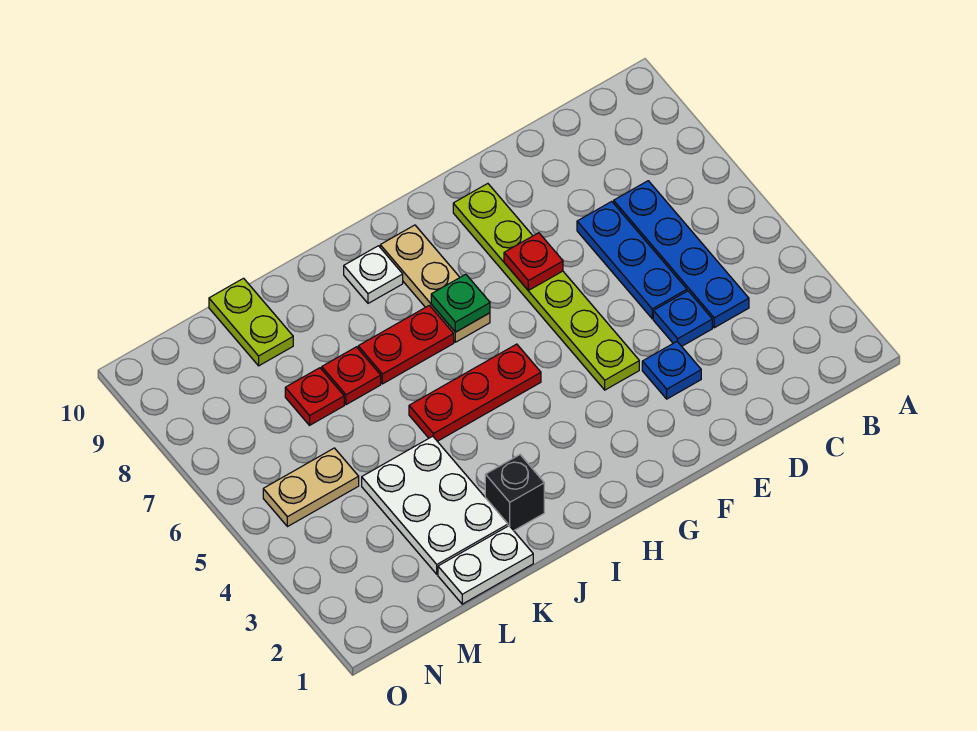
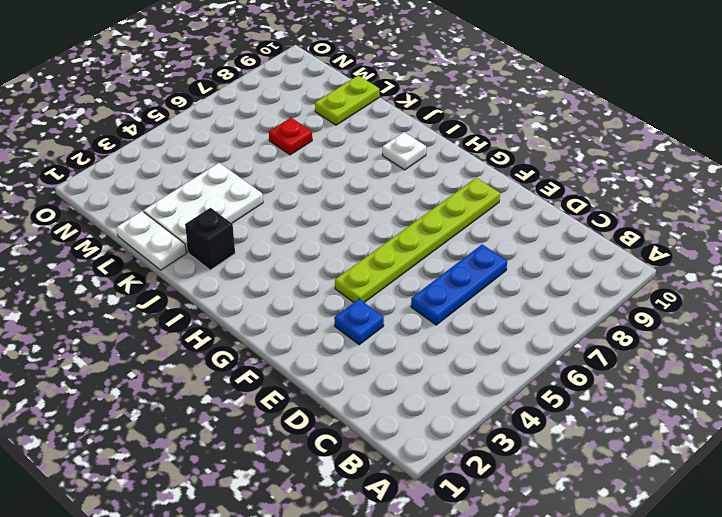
none -> blue 1x4 plate [614,181,749,328]
none -> blue 1x1 plate [653,291,712,346]
none -> red 1x3 plate [409,344,541,441]

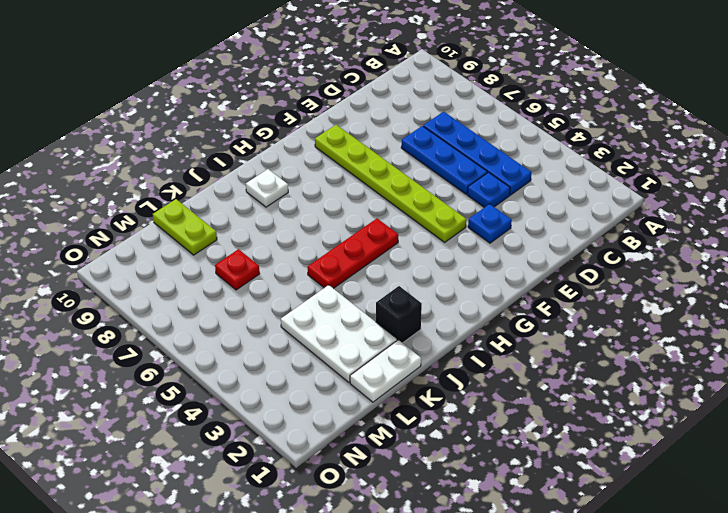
none -> tan 1x3 plate [380,225,490,342]
none -> red 1x2 plate [358,305,454,384]
none -> red 1x1 plate [322,347,381,405]

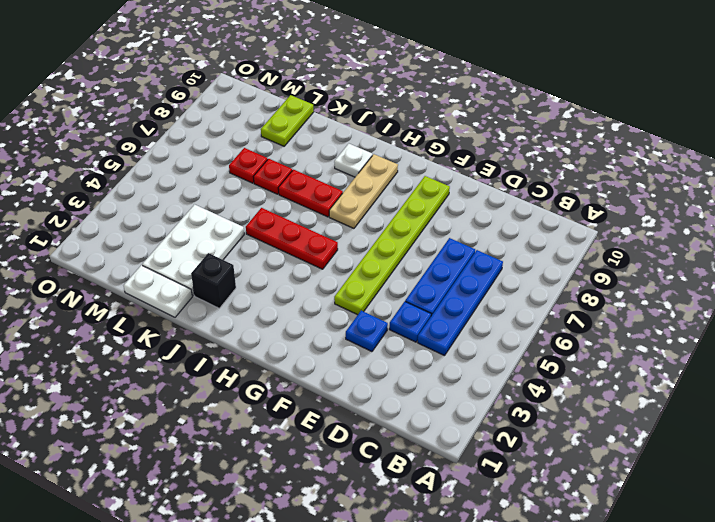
none -> tan 1x2 plate [263,448,359,527]
none -> red 1x1 plate [504,233,563,290]
none -> green 1x1 plate [431,274,490,332]

